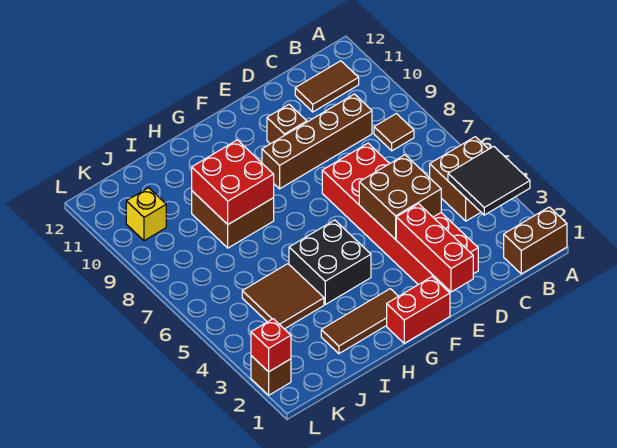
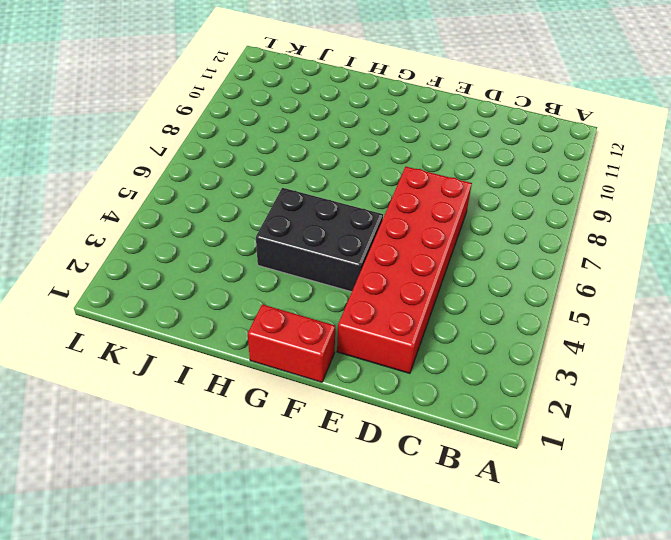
black 2x3 brick [256,188,383,292] -> black 2x2 brick [289,220,371,304]
none -> brown 1x2 brick [504,207,567,274]
none -> brown 2x2 brick [430,137,488,221]
none -> brown 1x1 tile [374,114,414,151]

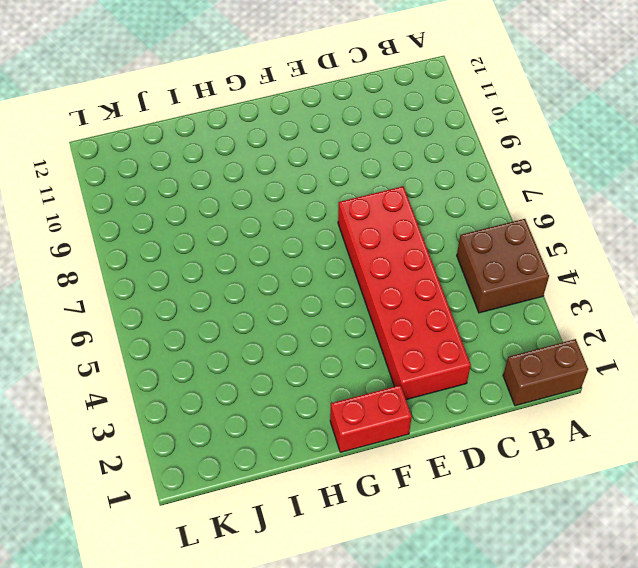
none -> brown 1x1 tile [374,114,414,151]
none -> brown 1x2 tile [295,61,359,112]
none -> brown 1x4 brick [262,94,372,189]

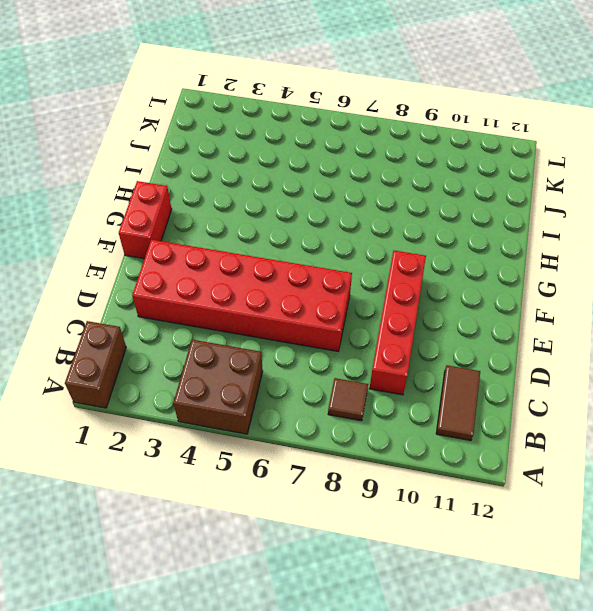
red 1x4 brick [369,250,426,395] -> brown 1x4 brick [262,94,372,189]
none -> brown 1x1 brick [267,104,307,144]
none -> brown 1x3 tile [321,289,398,354]
none -> black 2x2 brick [289,220,371,304]

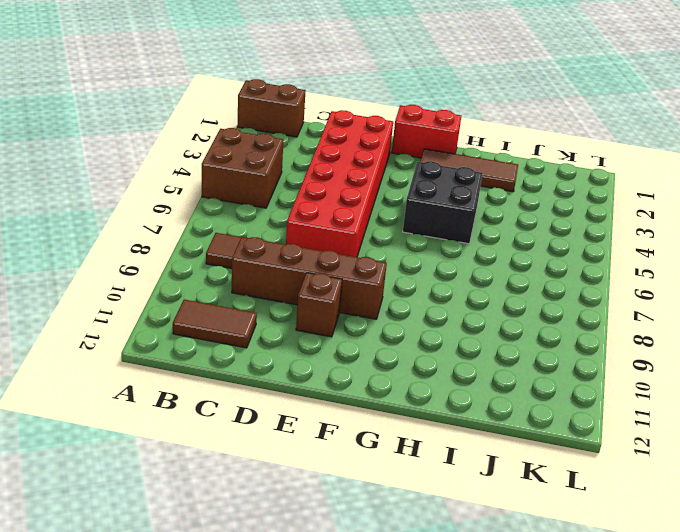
none -> brown 2x2 brick [192,191,274,248]
none -> brown 2x2 tile [242,264,324,329]
none -> yellow 1x1 brick [126,188,166,241]

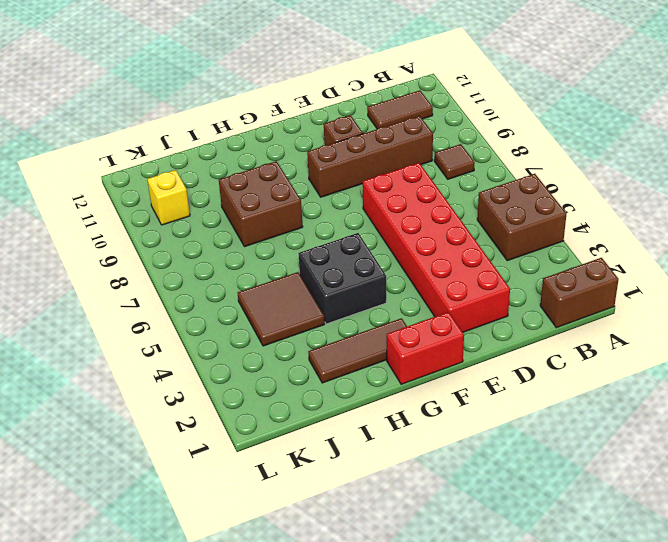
none -> brown 1x1 brick [251,356,291,395]
none -> black 2x2 tile [448,146,530,215]
none -> brown 2x2 brick [359,155,441,239]

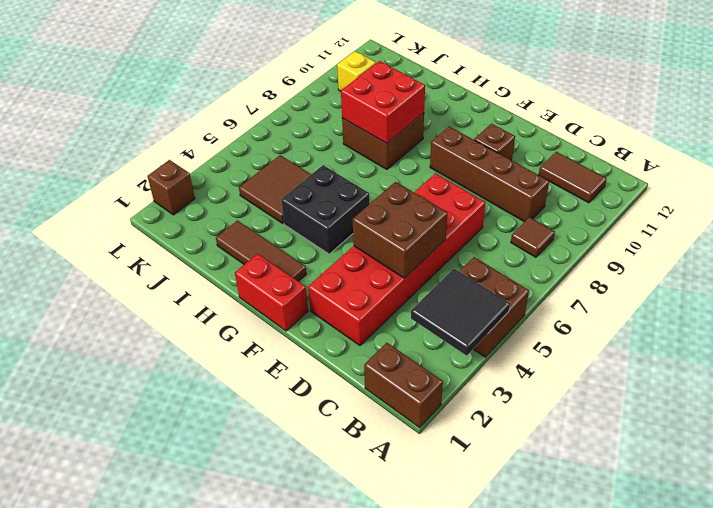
none -> red 1x3 brick [396,204,473,292]
none -> red 1x1 brick [251,319,291,372]

